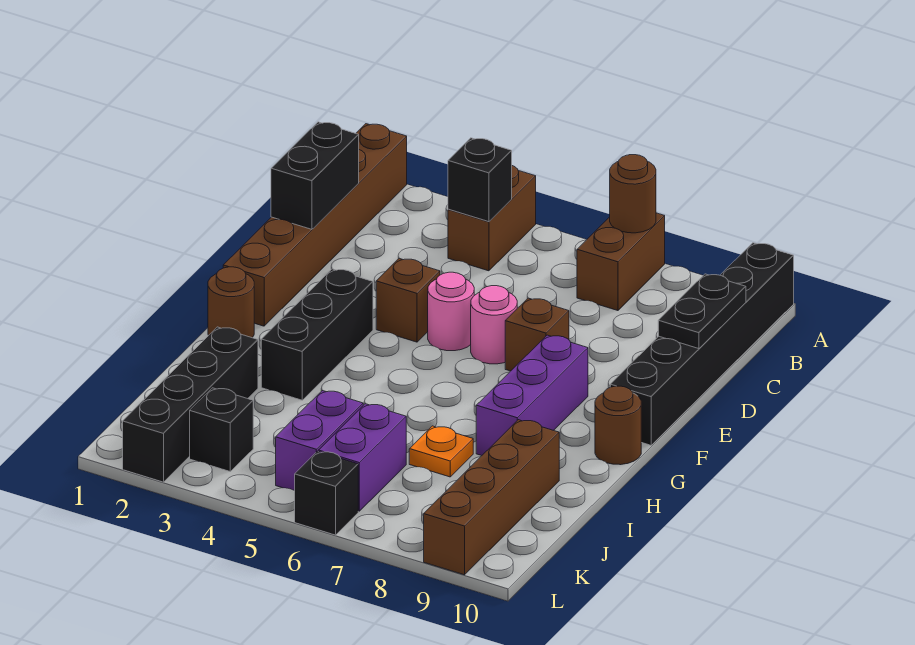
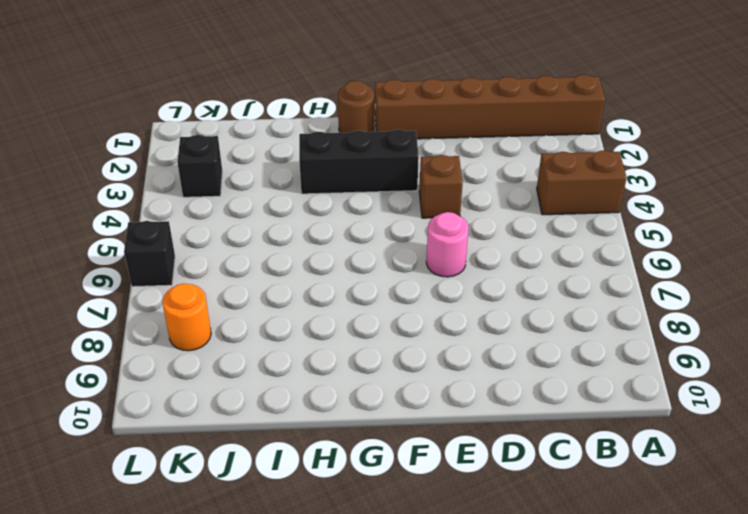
orange 1x1 round brick [163,283,211,351] -> none
none -> brown 1x2 brick [577,213,665,311]
none -> black 1x6 brick [610,243,794,445]
none -> pink 1x1 round brick [428,272,474,351]

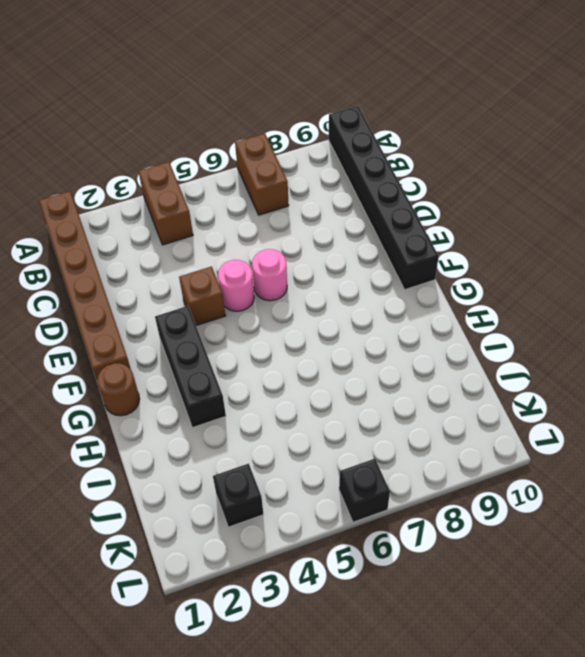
none -> brown 1x1 brick [505,298,569,371]
none -> purple 1x3 brick [476,335,588,456]
none -> brown 1x1 round brick [595,386,641,465]

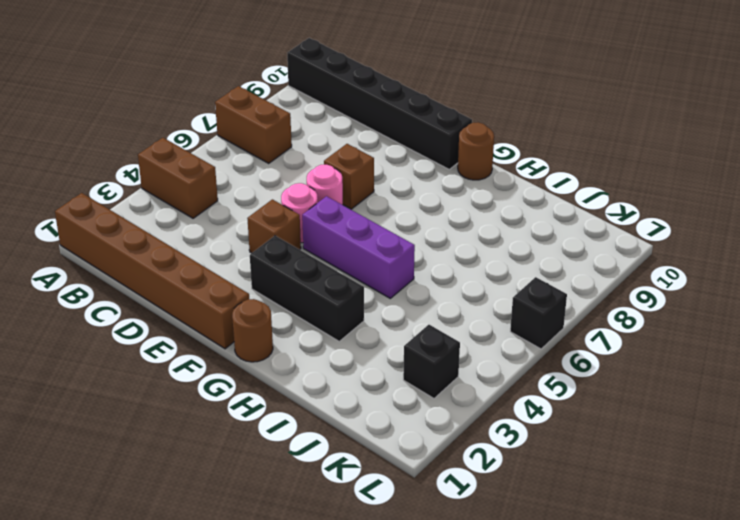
purple 1x3 brick [302,196,415,298] -> purple 1x3 brick moved to [476,335,588,456]
none -> black 1x4 brick [123,327,258,482]
none -> orange 1x1 plate [409,426,473,477]
none -> brown 1x4 brick [424,420,559,575]

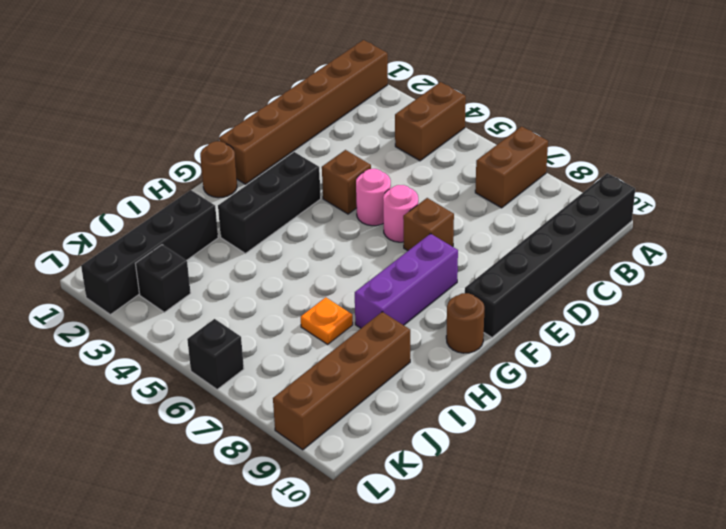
none -> purple 1x2 brick [276,391,363,491]
none -> purple 1x2 brick [319,404,406,511]
none -> brown 1x1 round brick [610,155,656,233]

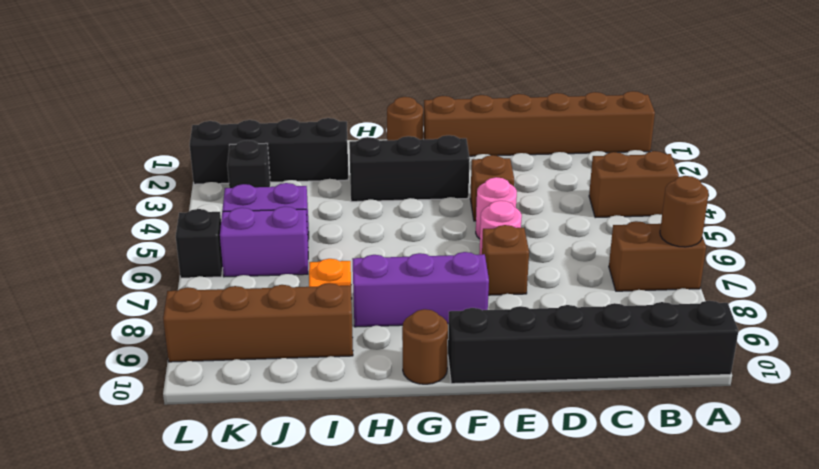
none -> black 1x1 brick [448,138,512,222]
none -> black 1x2 brick [271,122,359,229]
none -> black 1x2 plate [658,274,746,349]

